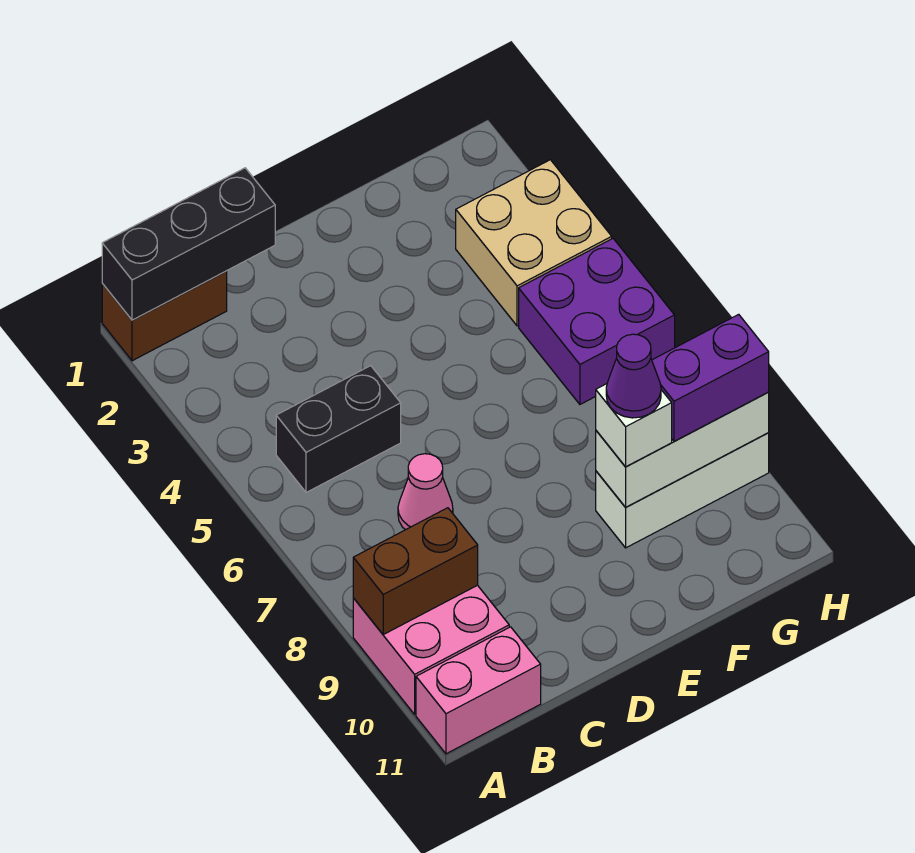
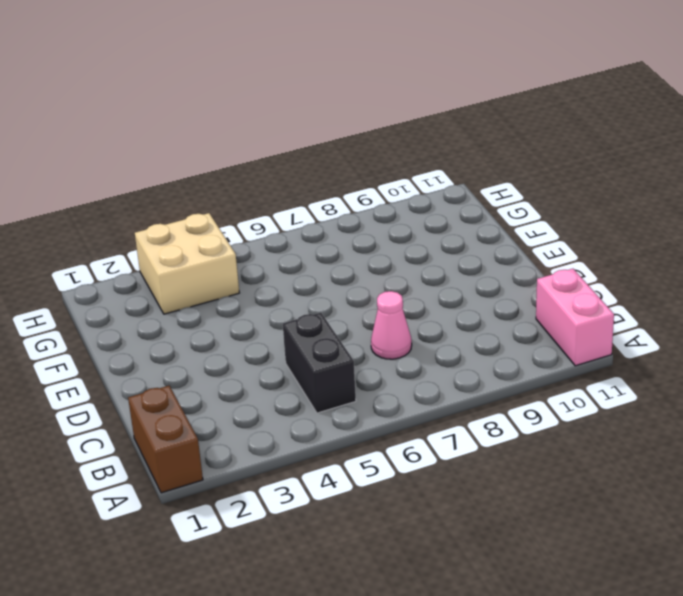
none -> pink 2x2 brick [353,585,509,714]
none -> white 1x3 brick [596,433,769,548]
none -> purple 2x2 brick [519,239,675,404]

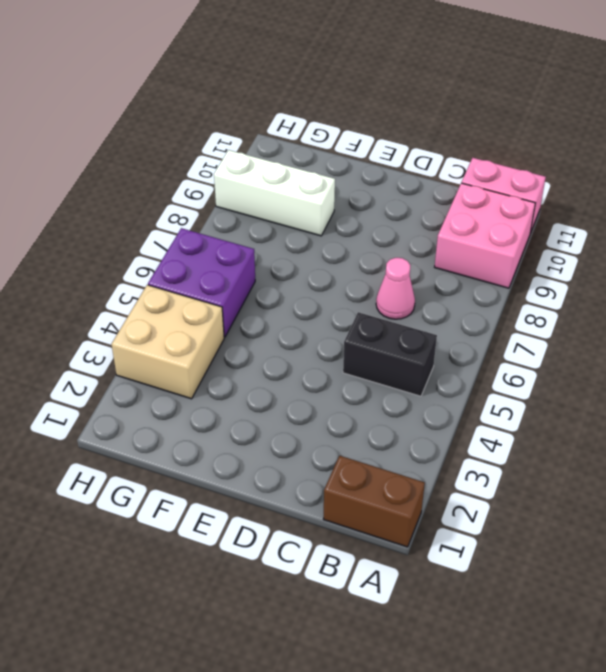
none -> black 1x3 brick [102,168,275,320]
none -> brown 1x2 brick [353,508,478,634]
none -> white 1x3 brick [596,392,769,507]

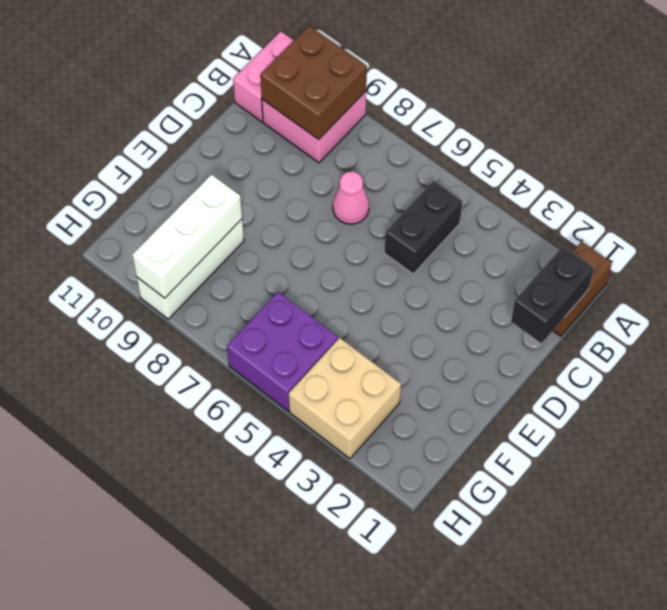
brown 2x2 brick [260,26,367,139] -> brown 1x2 brick [353,508,478,634]
black 1x2 brick [511,246,594,344] -> black 1x3 brick [102,168,275,320]
none -> white 1x1 brick [596,384,672,467]
none -> purple 1x2 brick [652,314,769,441]
none -> purple 1x1 cone [606,334,661,418]

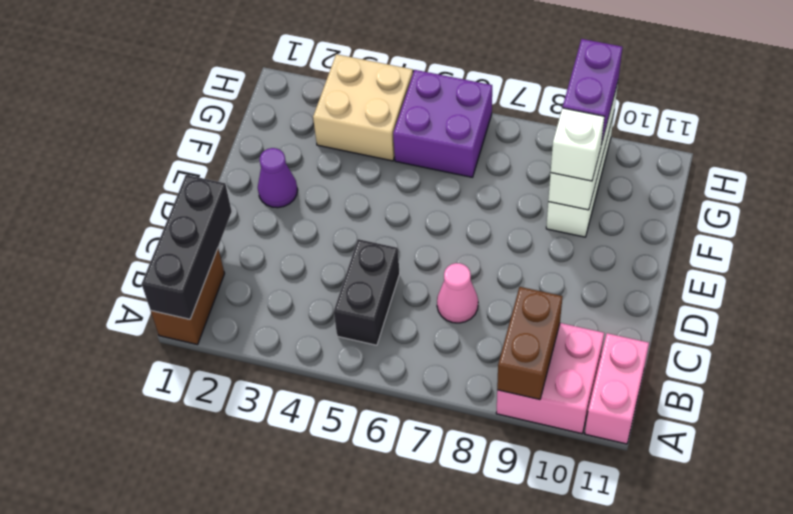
purple 1x1 cone [258,148,298,208] -> purple 1x1 cone moved to [606,334,661,418]

